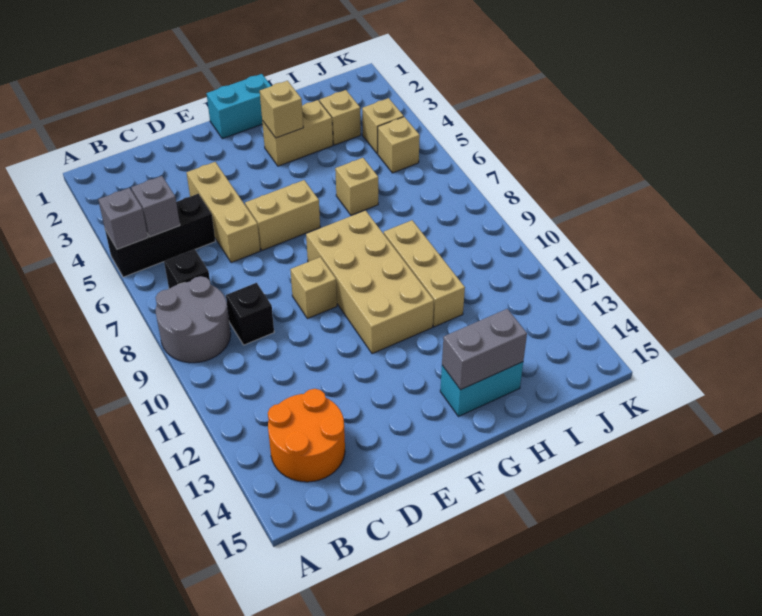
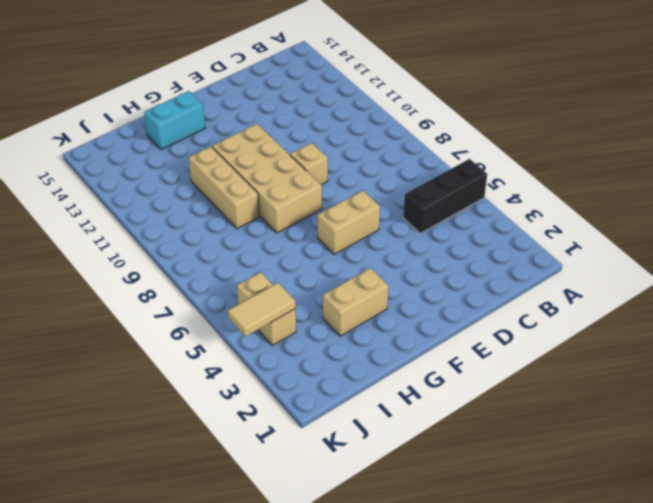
tan 1x2 tile [228,283,296,337] -> none
none -> grey 2x2 round brick [156,276,231,363]
none -> black 1x1 brick [164,249,210,289]
none -> orange 2x2 round brick [268,389,345,482]

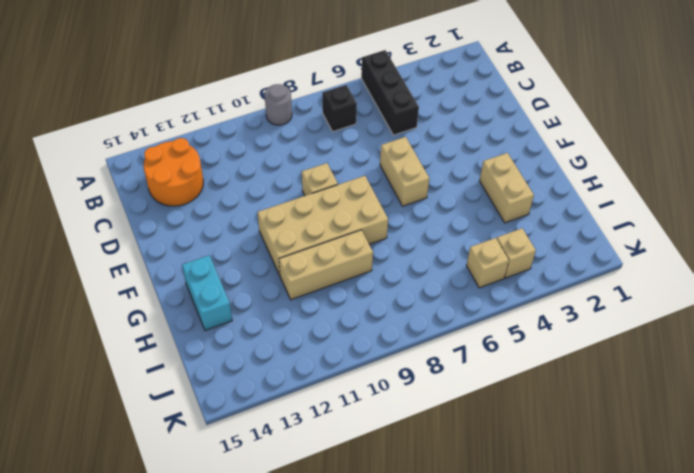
grey 1x1 round brick [265,84,292,125] -> grey 2x2 round brick [156,276,231,363]
none -> black 1x1 brick [226,283,274,345]
none -> tan 1x3 brick [187,162,260,263]
none -> cyan 1x2 brick [207,74,271,139]

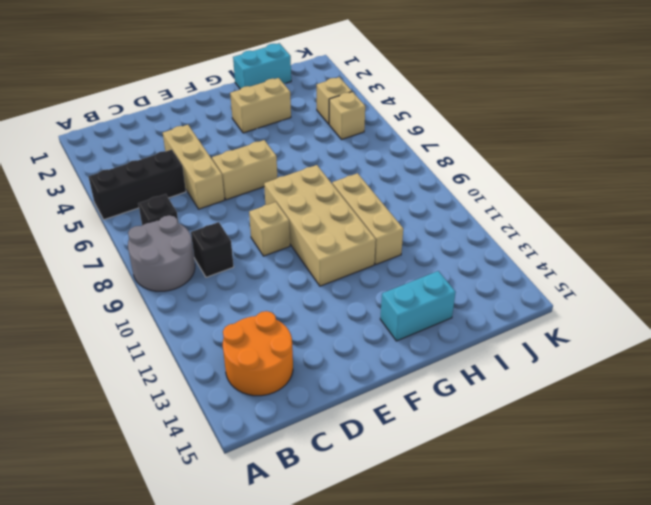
cyan 1x2 brick [233,43,291,89] -> cyan 1x2 brick moved to [207,74,271,139]
none -> tan 1x1 brick [335,158,378,215]
none -> tan 1x1 brick [319,90,361,145]
none -> grey 1x1 brick [98,188,148,249]

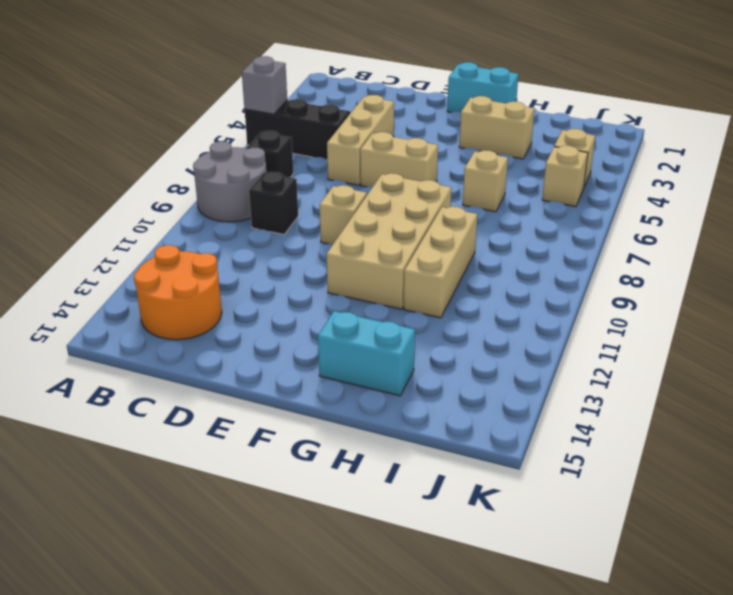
none -> tan 1x1 brick [319,90,361,145]
none -> grey 1x1 brick [131,176,180,237]
none -> tan 1x1 brick [260,81,303,138]

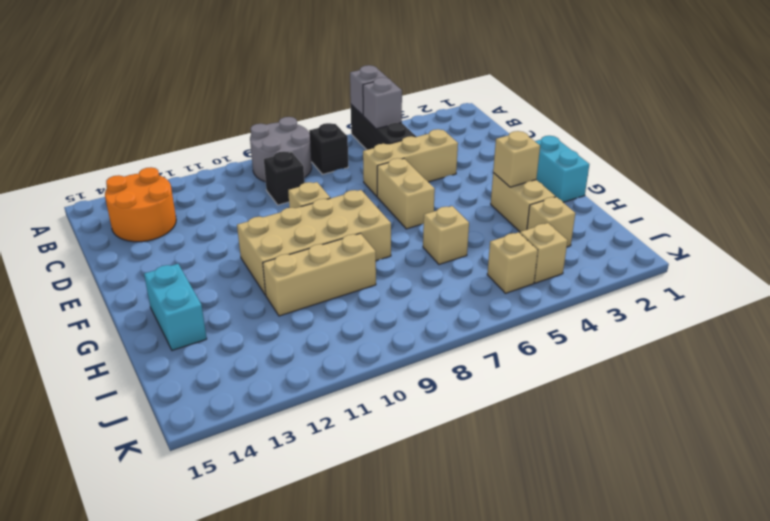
none -> grey 1x2 brick [442,309,527,390]

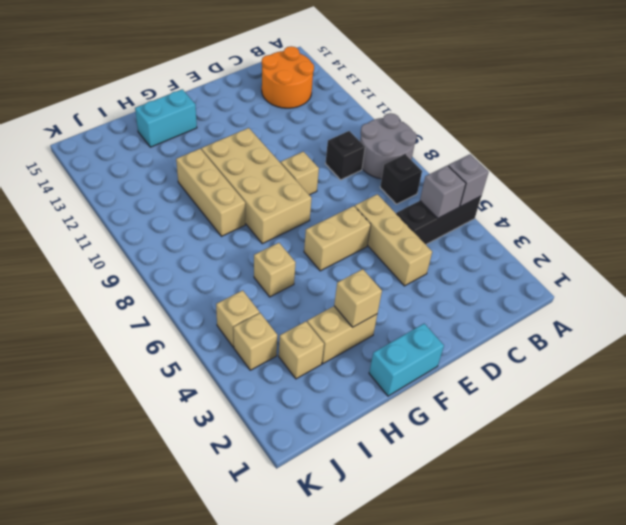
none -> grey 1x2 brick [442,309,527,390]

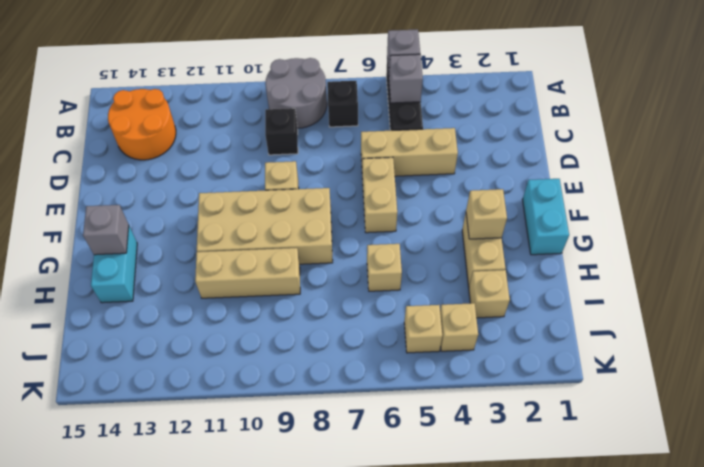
grey 1x1 brick [83,205,129,255] -> grey 1x2 brick [442,309,527,390]

